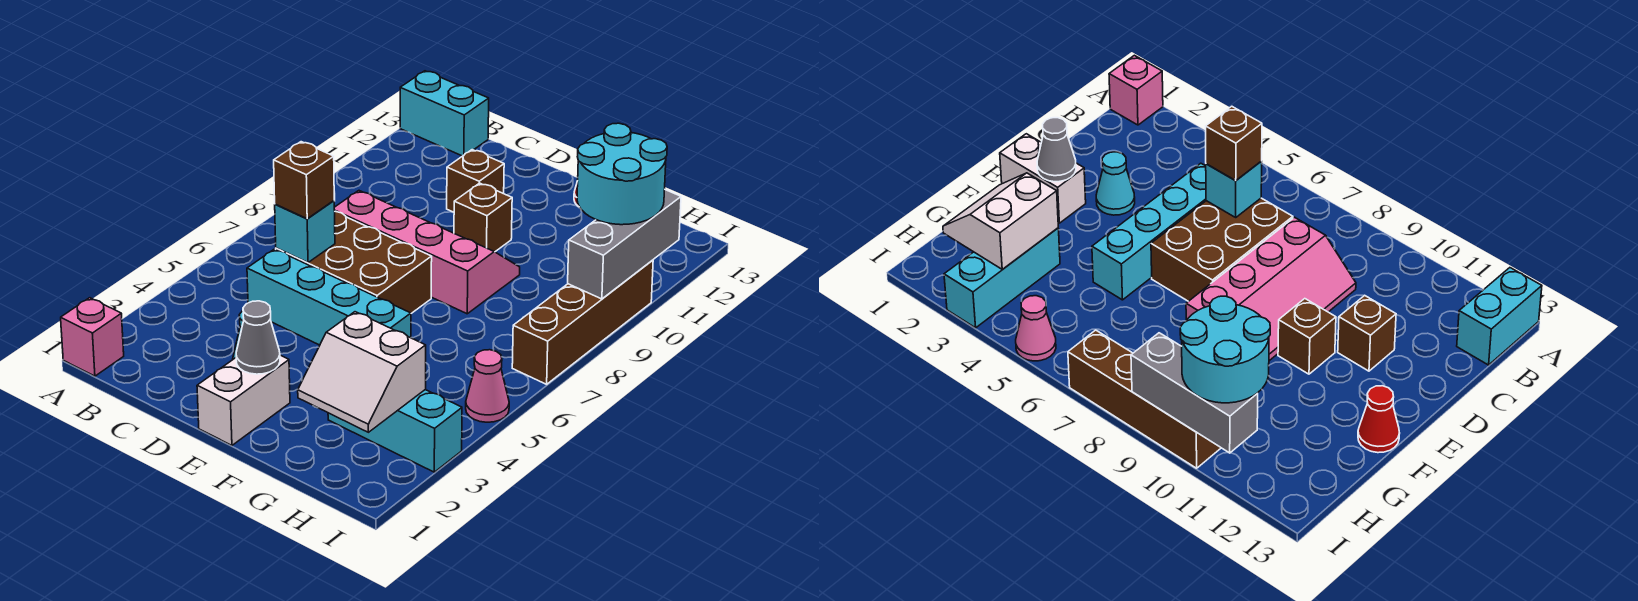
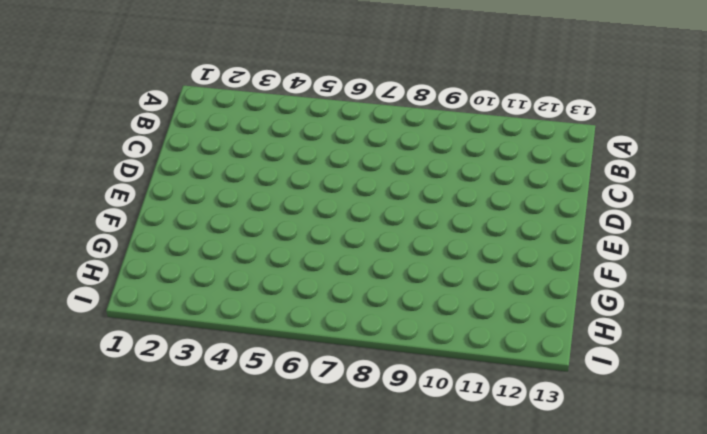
none -> pink 1x1 brick [61,298,124,376]
none -> cyan 1x2 brick [400,71,489,156]
none -> cyan 1x4 brick [247,249,411,345]

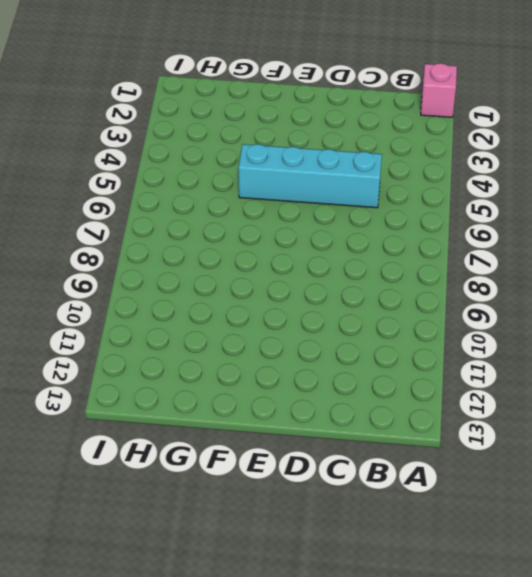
none -> cyan 1x2 brick [400,71,489,156]
none -> brown 2x3 brick [276,211,432,313]
none -> pink 2x4 slope [334,191,520,314]

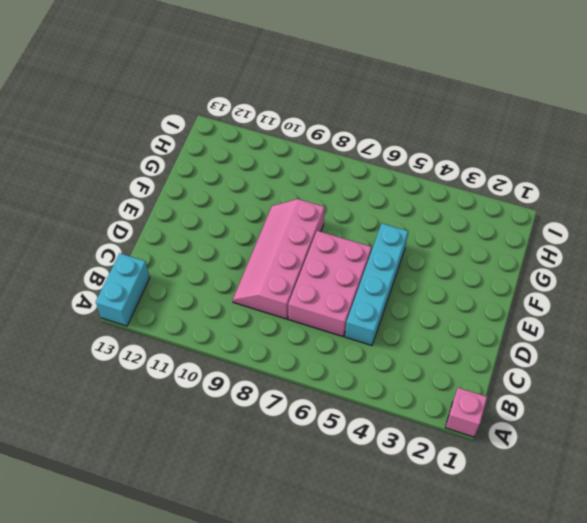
pink 2x3 brick [288,231,372,336] -> brown 2x3 brick [276,211,432,313]
none -> cyan 1x1 cone [1096,152,1135,215]
none -> brown 1x1 brick [447,150,504,212]
none -> white 1x2 brick [197,355,290,445]

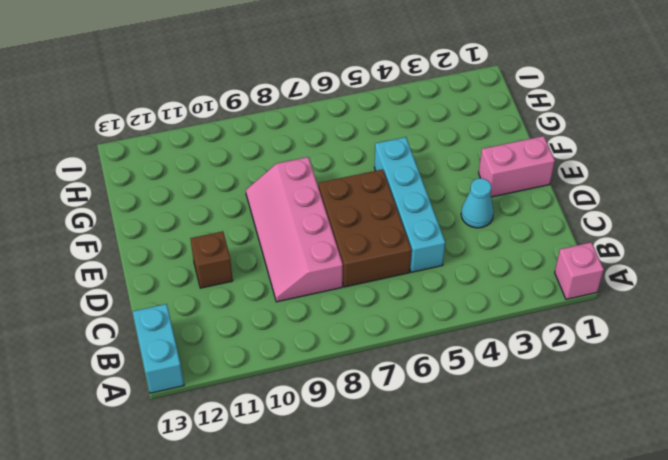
pink 1x2 brick [479,136,555,197] -> white 1x2 brick [197,355,290,445]
none -> brown 1x1 brick [454,183,512,252]
none -> red 1x1 cone [1358,386,1400,453]
none -> cyan 1x3 brick [328,390,462,472]

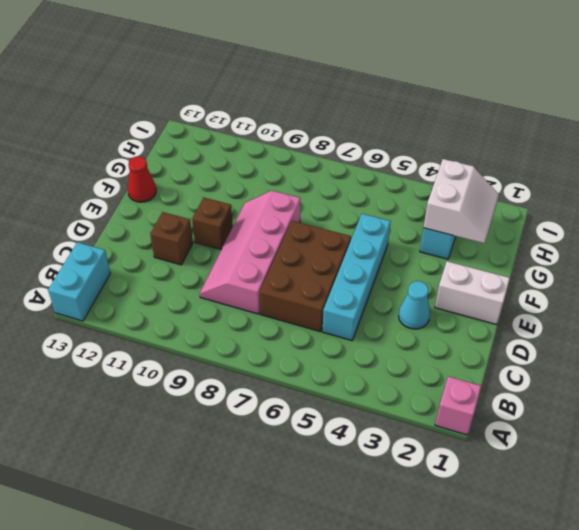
none -> pink 1x1 cone [466,350,509,422]
none -> brown 1x4 brick [512,260,653,384]
none -> cyan 1x1 brick [275,201,335,263]

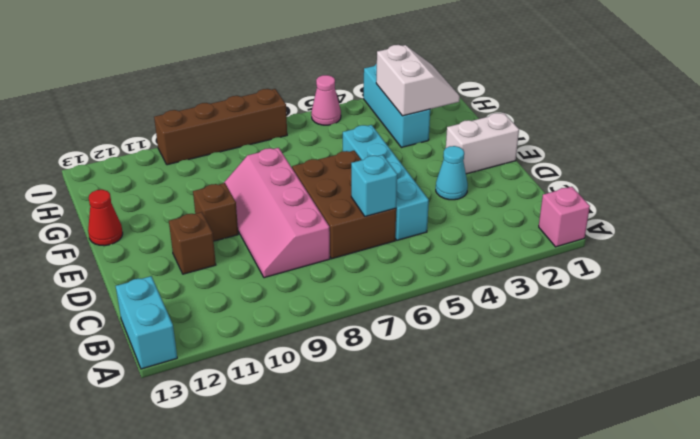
none -> grey 1x1 cone [236,301,280,374]
none -> grey 1x3 brick [568,190,681,299]
none -> brown 1x1 brick [274,142,334,219]

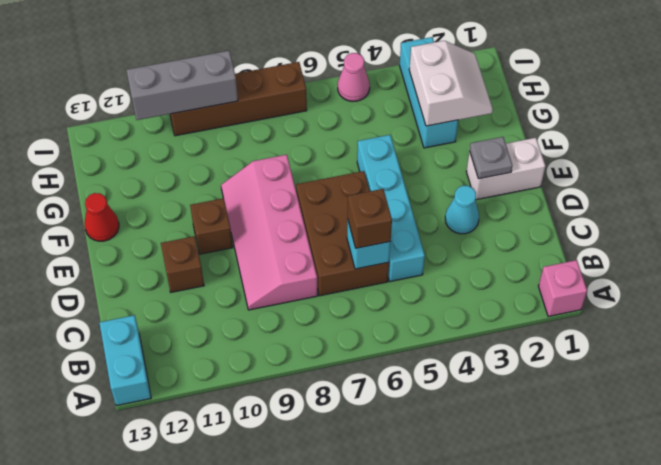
grey 1x1 plate [470,137,512,179] -> grey 1x1 cone [236,301,280,374]
none -> cyan 2x2 round brick [577,123,667,225]

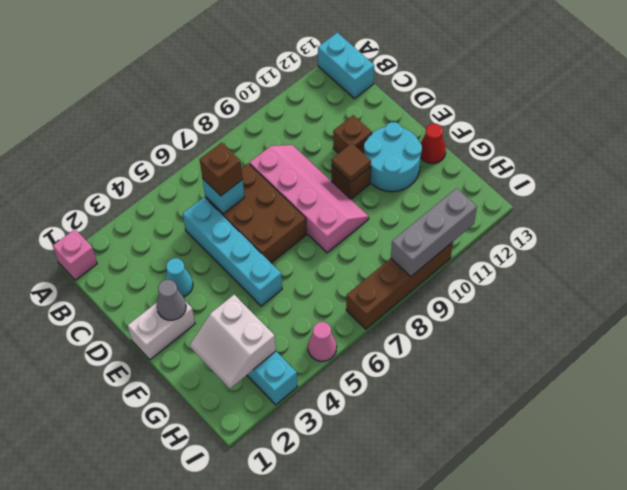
brown 1x1 tile [331,143,371,182] -> none
cyan 2x2 round brick [364,122,422,192] -> cyan 2x2 round brick moved to [577,123,667,225]

